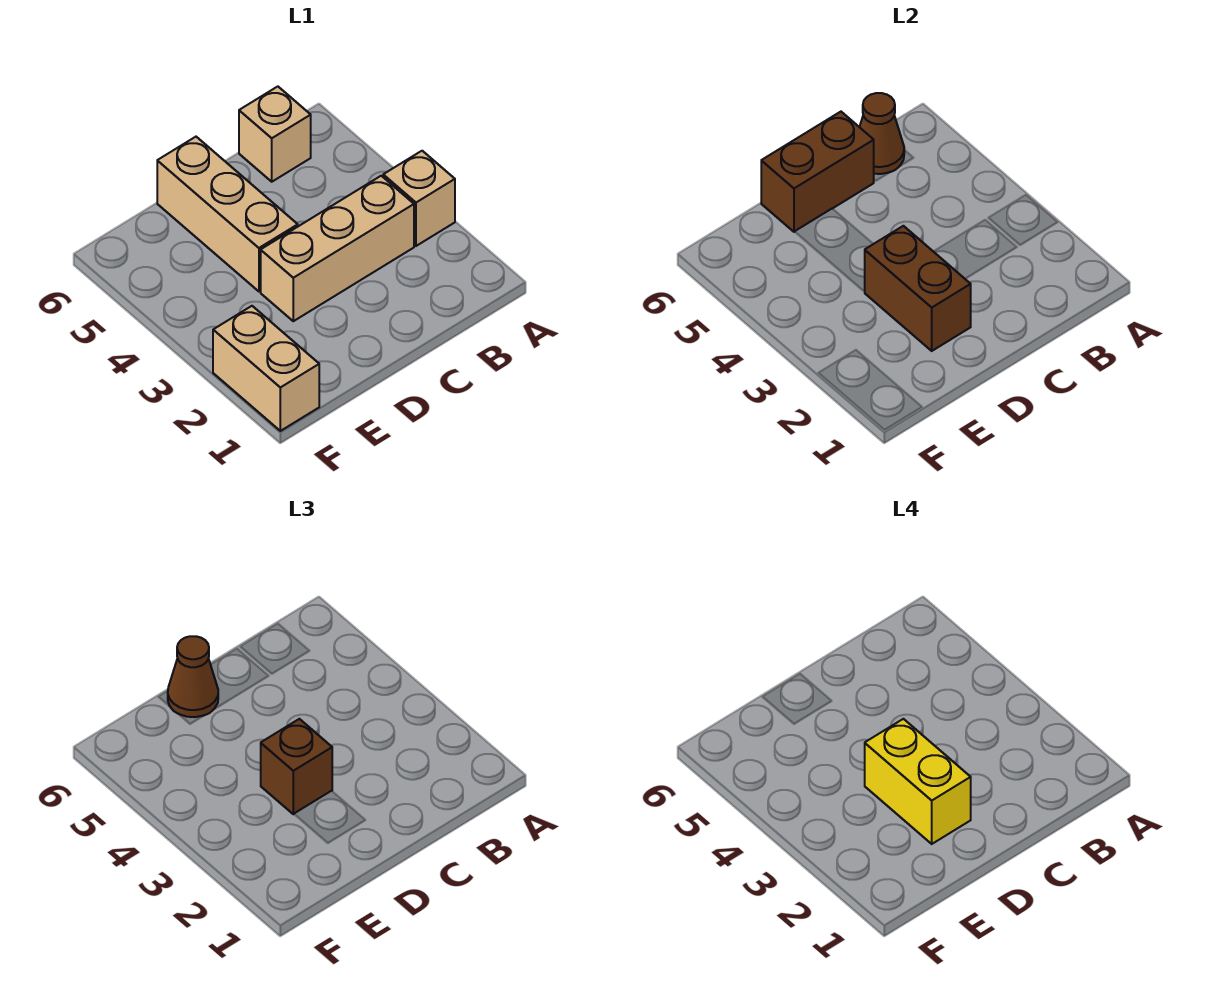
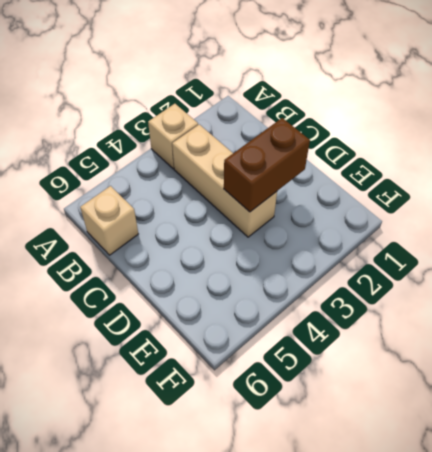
none -> tan 1x3 brick [157,137,298,291]
none -> tan 1x2 brick [213,306,319,431]

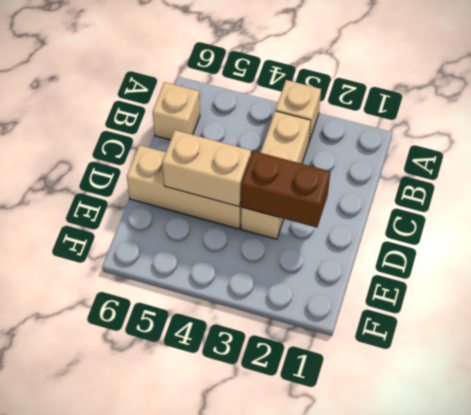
tan 1x2 brick [162,130,251,206] -> tan 1x2 brick moved to [213,306,319,431]
none -> brown 1x1 cone [860,93,904,174]
none -> brown 1x2 brick [761,112,874,232]

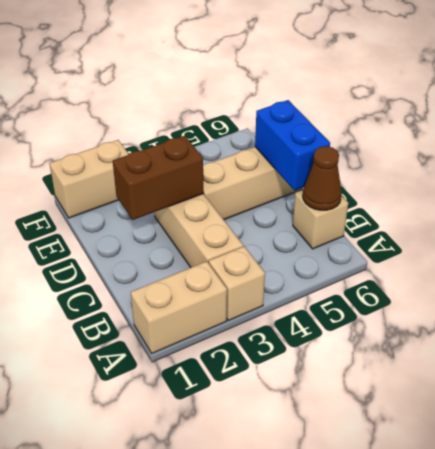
tan 1x2 brick [131,261,227,353] -> none
blue 1x2 brick [255,100,330,191] -> brown 1x2 brick [761,112,874,232]
none -> brown 1x1 brick [261,719,332,814]
none -> brown 1x1 cone [168,636,218,717]

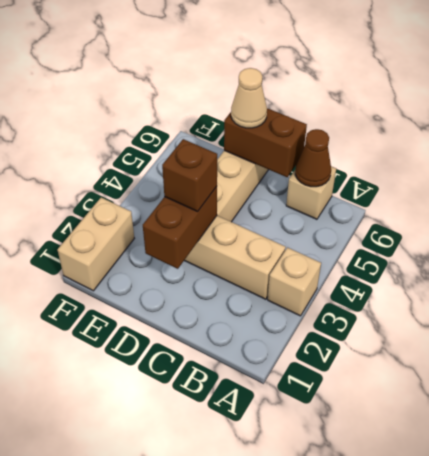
tan 1x1 cone [231,68,267,128] -> brown 1x1 cone [168,636,218,717]
none -> yellow 1x2 brick [865,719,971,844]

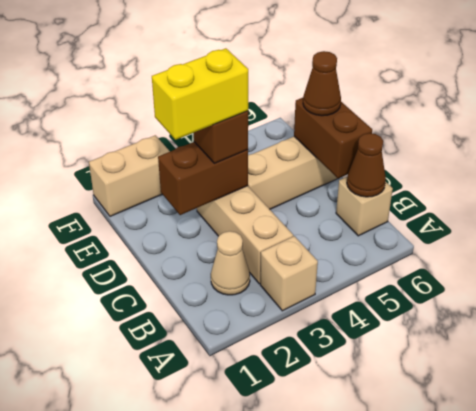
tan 1x1 cone [211,231,250,295] -> none

